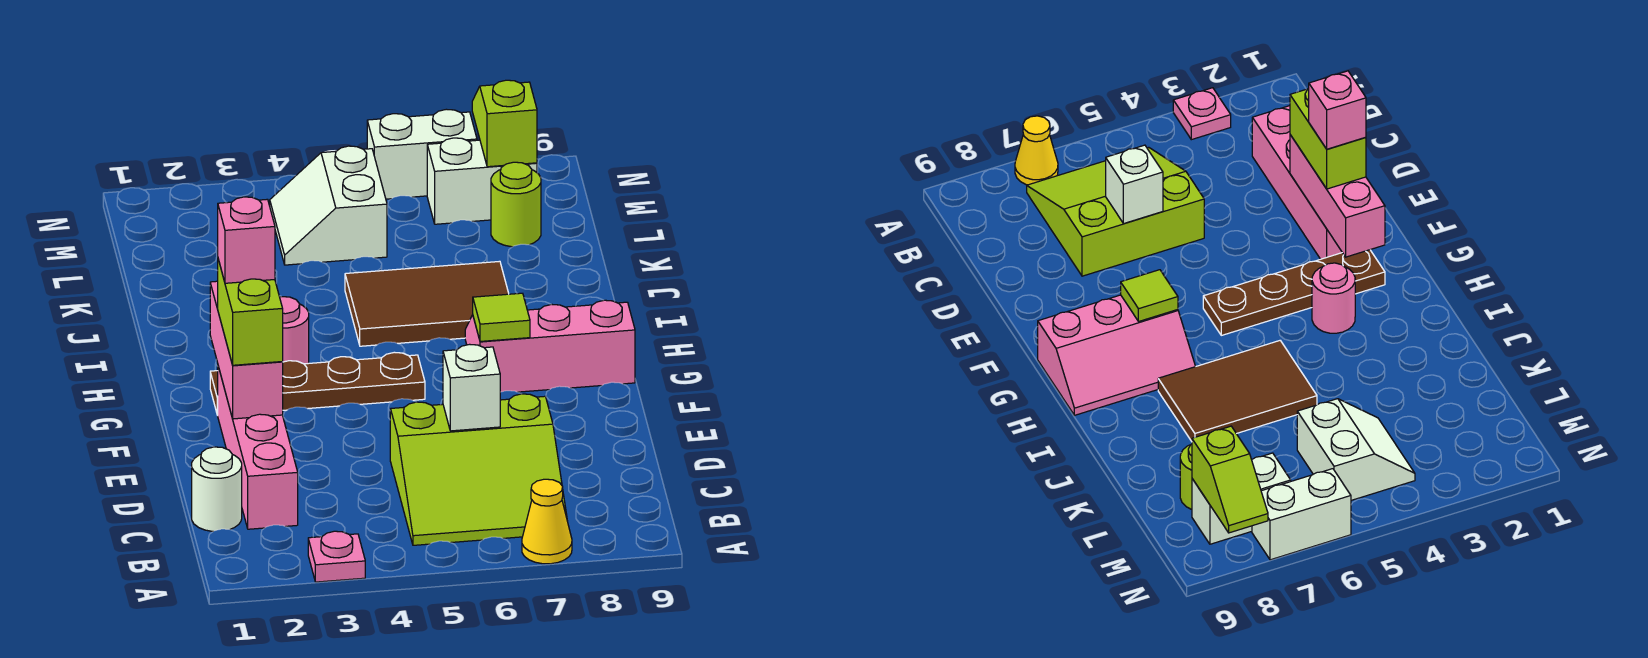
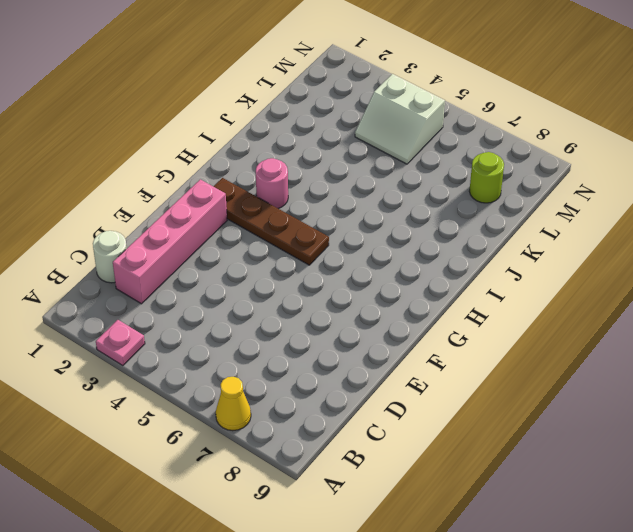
white 2x2 slope [355,74,445,164] -> white 2x2 slope turned to [270,146,387,265]
none -> lime 3x3 slope [390,394,567,545]
none -> pink 2x3 slope [465,300,635,392]
none -> brown 2x3 tile [345,261,509,346]

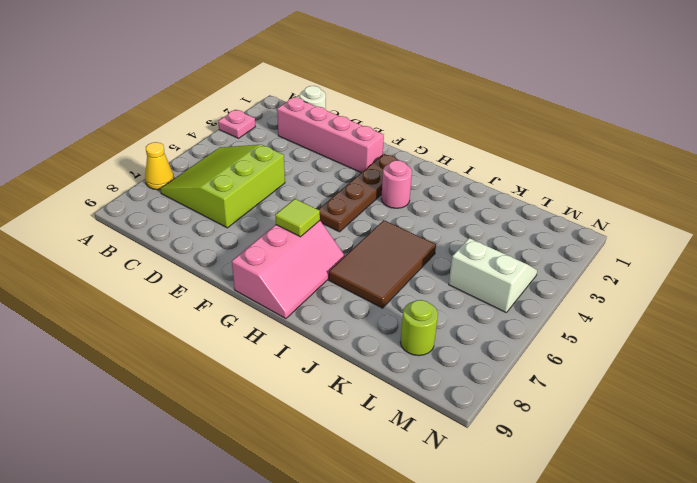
none -> white 1x2 brick [427,138,537,224]
none -> white 1x2 brick [367,109,477,199]
none -> white 1x1 brick [443,344,500,431]

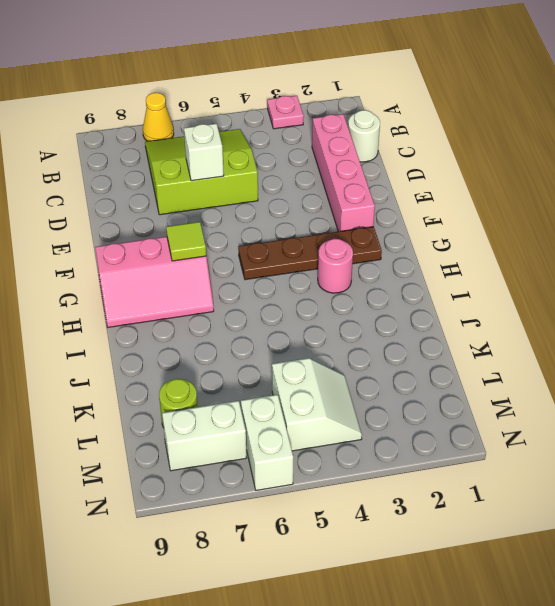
white 1x2 brick [241,395,293,490] -> white 1x2 brick turned to [367,109,477,199]
none -> brown 2x3 tile [345,261,509,346]
none -> pink 1x3 brick [210,281,283,419]
none -> lime 1x2 slope [472,80,537,167]

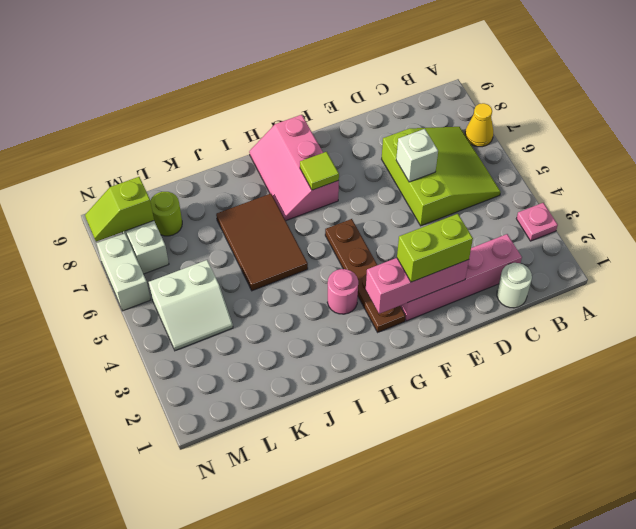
none -> pink 1x1 brick [218,197,275,283]

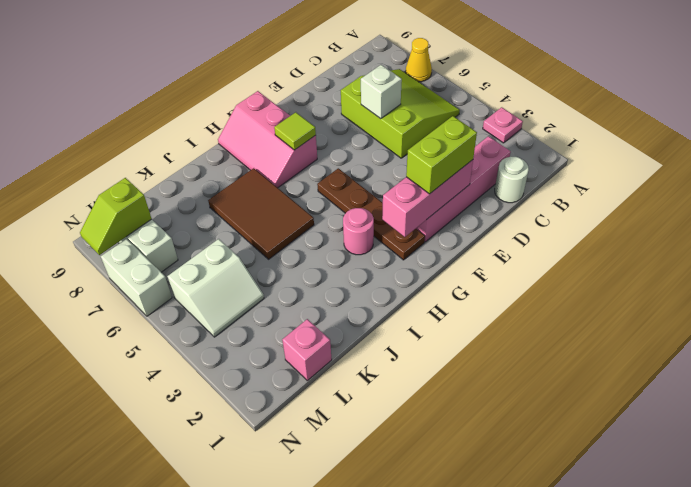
pink 1x1 brick [282,319,332,381] -> pink 1x1 brick moved to [218,197,275,283]
none -> lime 1x1 round brick [491,162,541,247]

